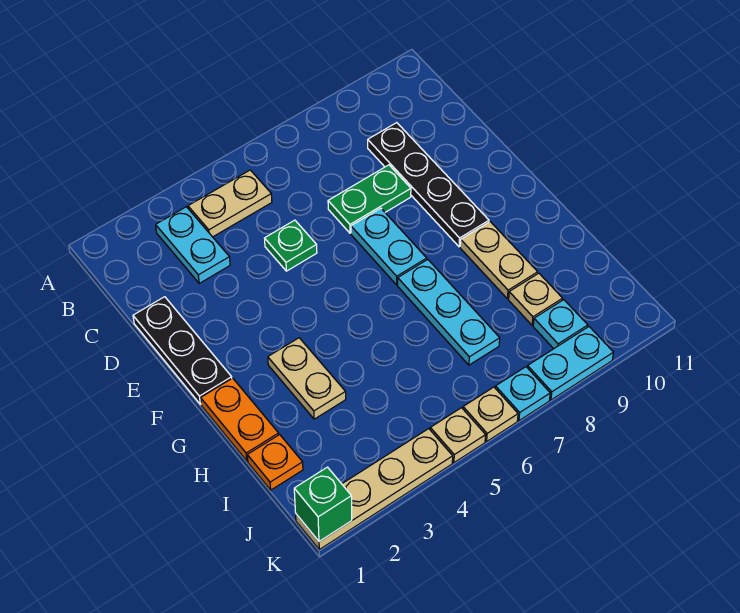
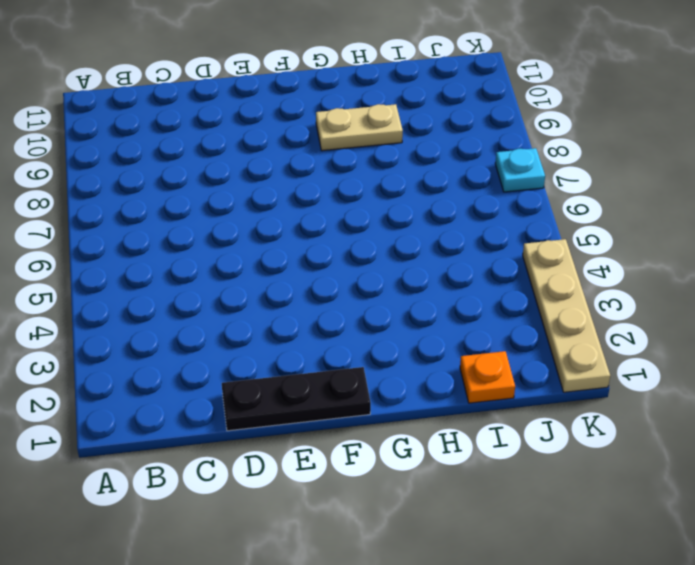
none -> cyan 1x2 plate [156,207,230,283]
none -> tan 1x2 plate [188,170,272,237]
none -> black 1x4 plate [368,123,489,247]

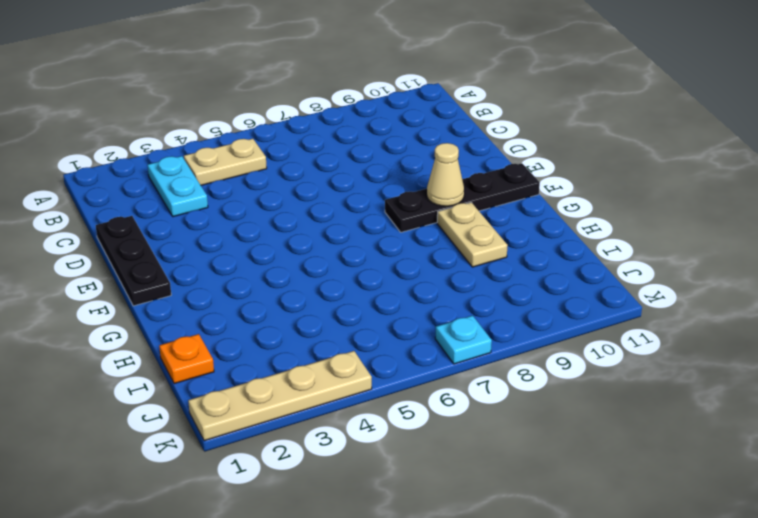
black 1x4 plate [385,163,540,232] -> black 1x4 plate turned to [368,123,489,247]
tan 1x1 cone [427,143,464,206] -> none
none -> green 1x1 plate [264,220,317,271]
none -> green 1x2 plate [328,165,411,233]
none -> cyan 1x2 plate [351,208,427,285]

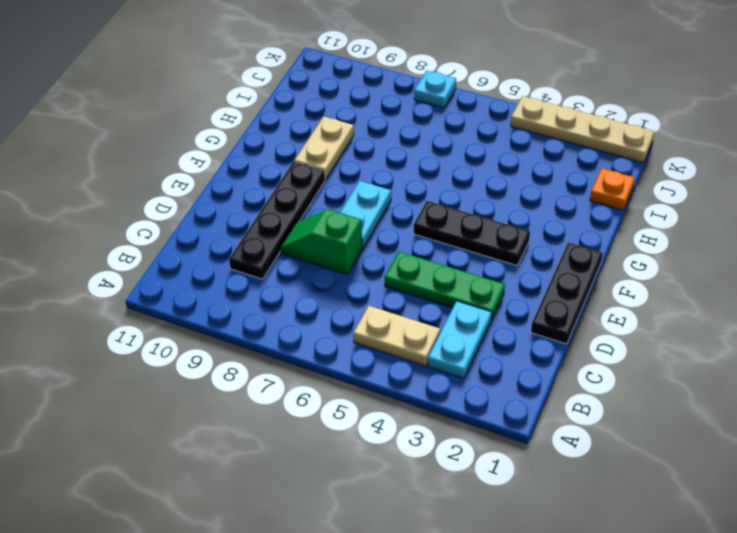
green 1x3 plate [385,252,505,320] -> green 1x1 plate [264,220,317,271]
green 1x2 slope [280,209,362,275] -> green 1x2 plate [328,165,411,233]
black 1x3 plate [414,201,530,265] -> none
none -> orange 1x2 plate [201,378,279,461]
none -> tan 1x2 plate [268,338,346,419]
none -> cyan 1x3 plate [398,260,500,365]

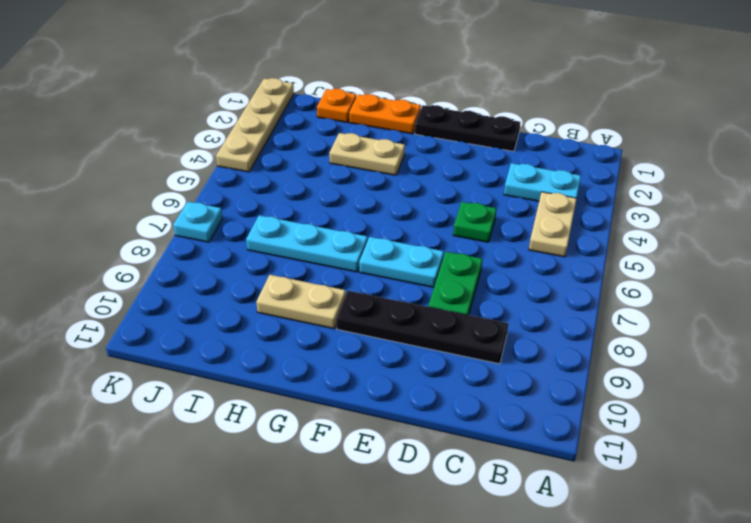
none -> tan 1x1 plate [509,273,563,325]
none -> cyan 1x1 plate [533,300,588,349]
none -> tan 1x1 plate [430,408,486,463]

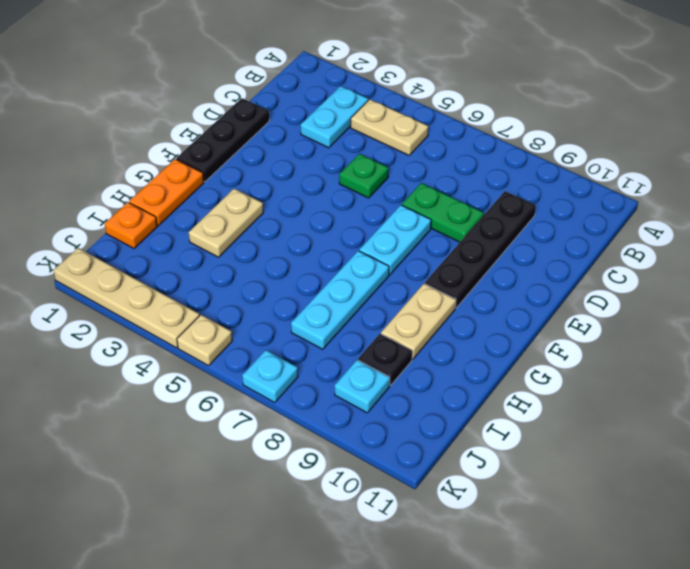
black 1x1 plate [358,334,412,386] -> tan 1x1 plate [509,273,563,325]
none -> tan 1x1 plate [463,387,518,441]
none -> cyan 1x2 plate [527,327,613,400]
none -> green 1x1 brick [294,467,352,542]

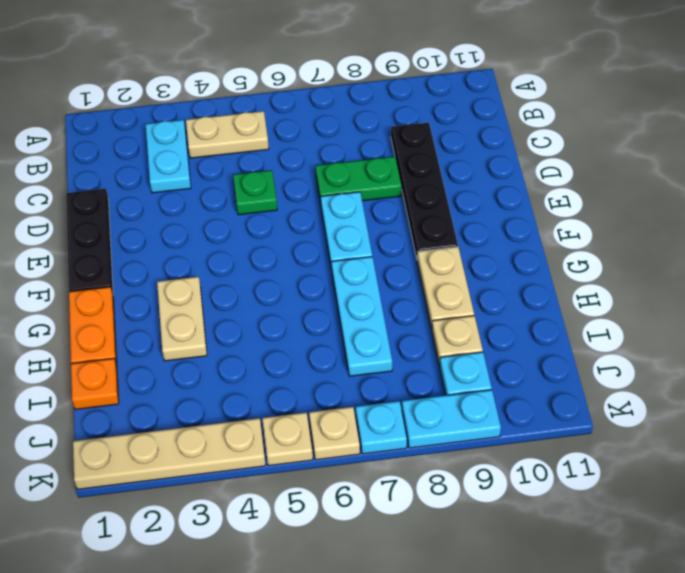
none -> green 1x1 brick [294,467,352,542]

